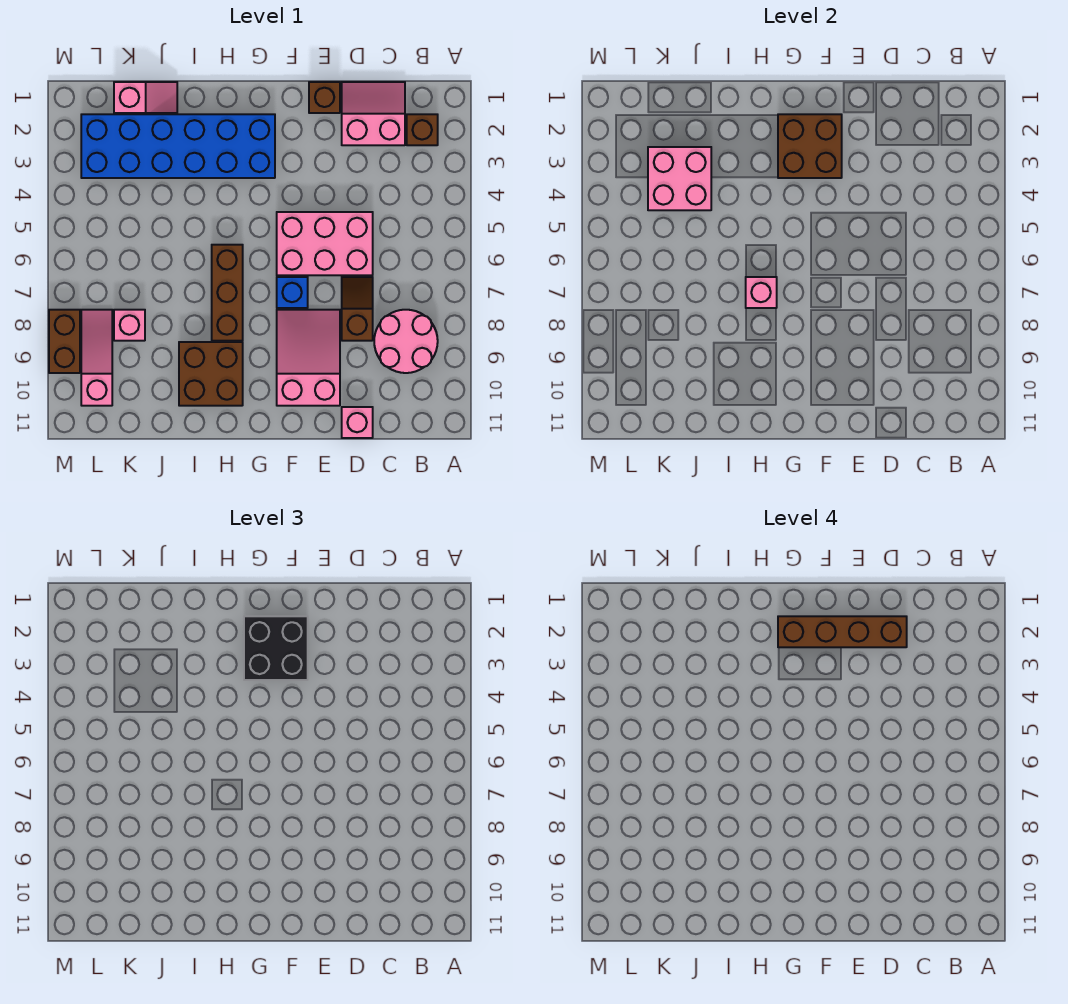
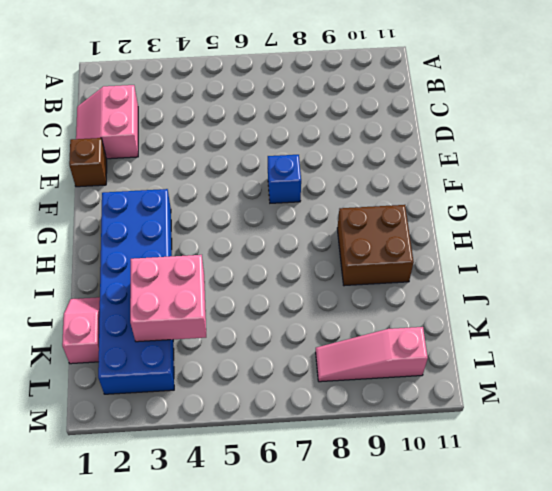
none -> brown 1x1 brick [407,114,438,145]
none -> pink 2x2 round brick [374,310,438,373]
none -> pink 2x3 brick [277,212,373,275]

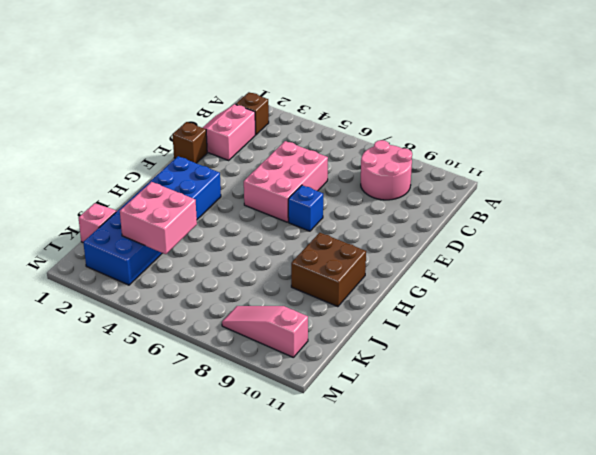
none -> brown 1x2 slope [342,277,373,341]
none -> pink 1x1 brick [342,407,373,438]
none -> pink 2x3 slope [277,310,340,406]

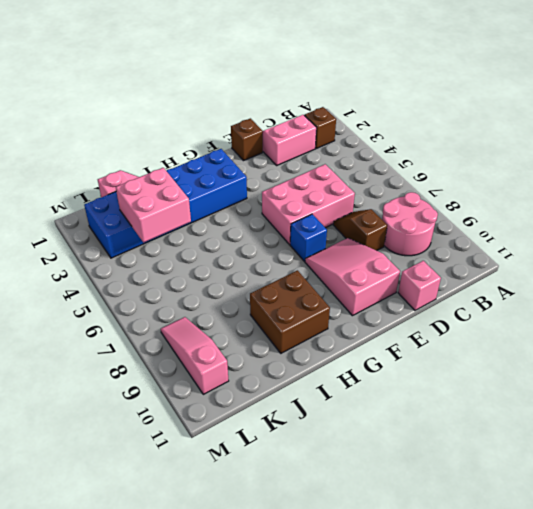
none -> brown 1x3 brick [212,245,243,341]
none -> pink 1x1 brick [114,310,145,341]
none -> brown 1x2 brick [49,310,80,373]

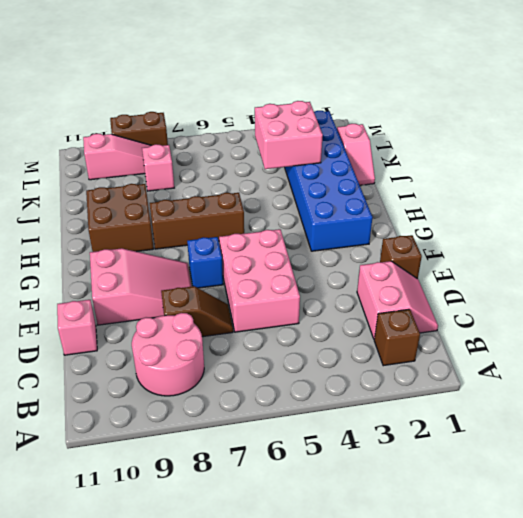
none -> brown 2x2 brick [778,114,842,178]
none -> pink 1x1 brick [746,277,777,308]
none -> black 2x2 brick [244,616,308,680]

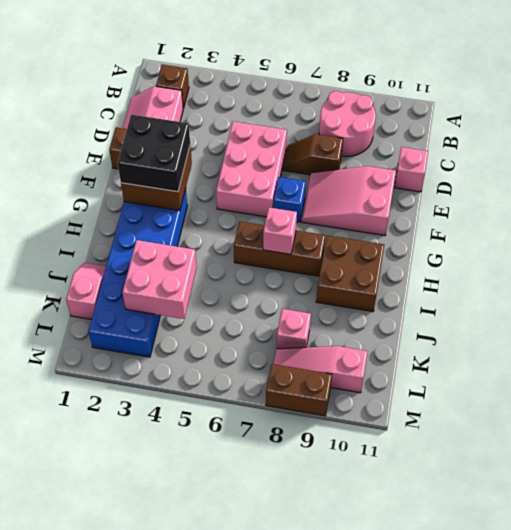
none -> brown 1x4 brick [778,616,907,647]

